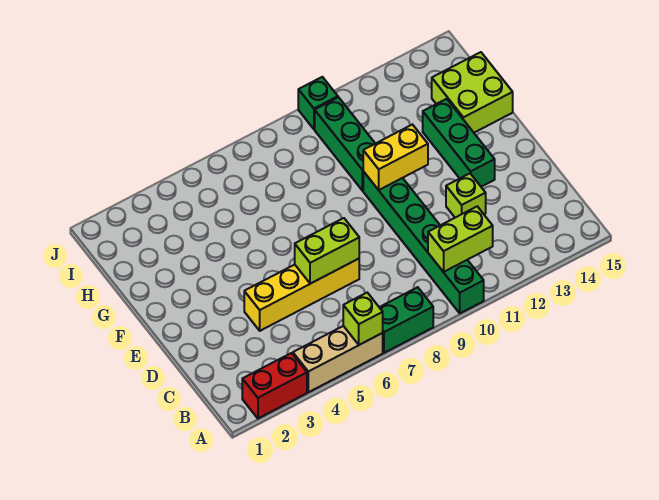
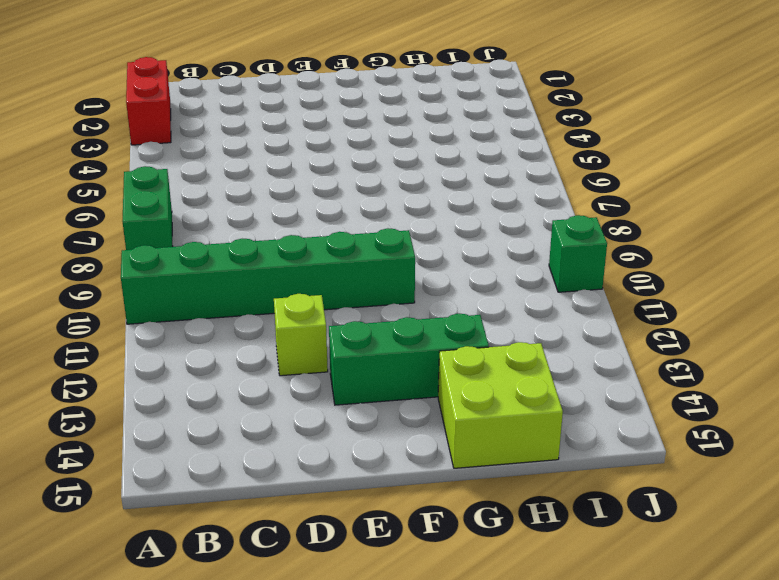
none -> tan 1x3 brick [293,326,383,392]
none -> yellow 1x4 brick [244,259,359,331]
none -> green 1x3 brick [315,97,375,191]

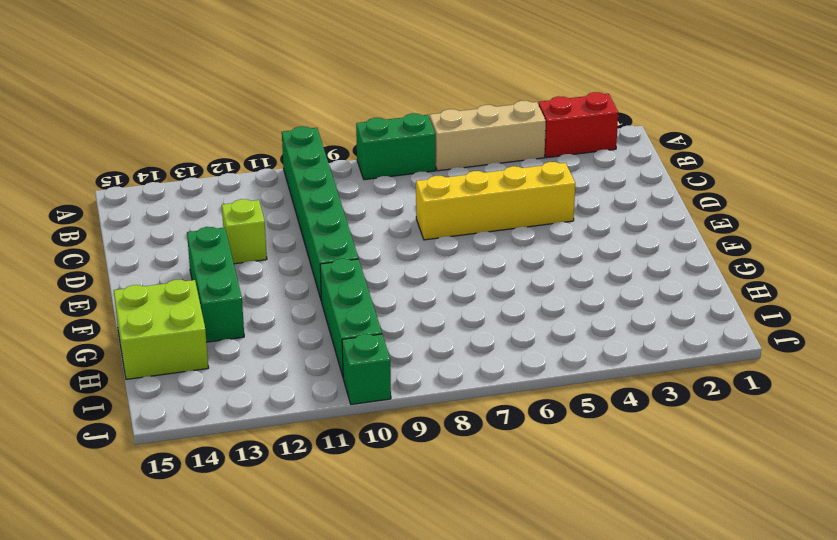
none -> lime 1x1 brick [343,293,383,345]
none -> lime 1x2 brick [428,206,493,272]
none -> lime 1x2 brick [295,218,359,284]

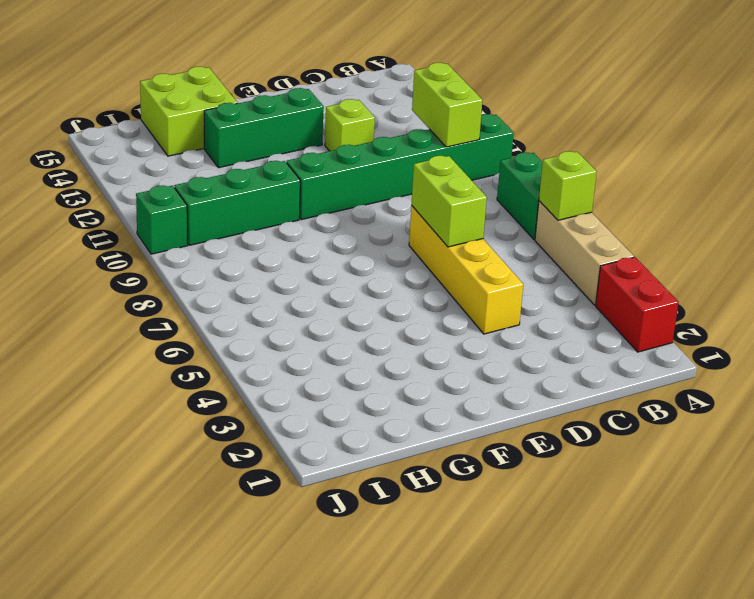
none -> yellow 1x2 brick [363,125,428,190]

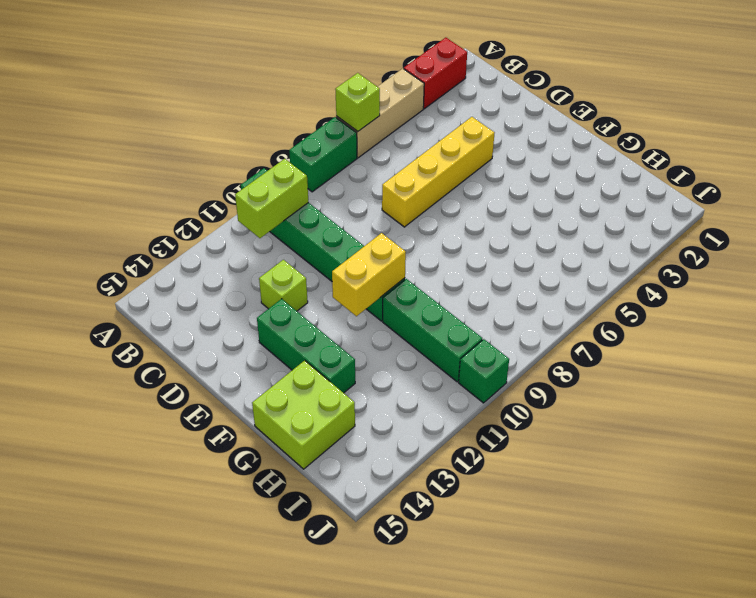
none -> lime 1x2 brick [295,218,359,284]

